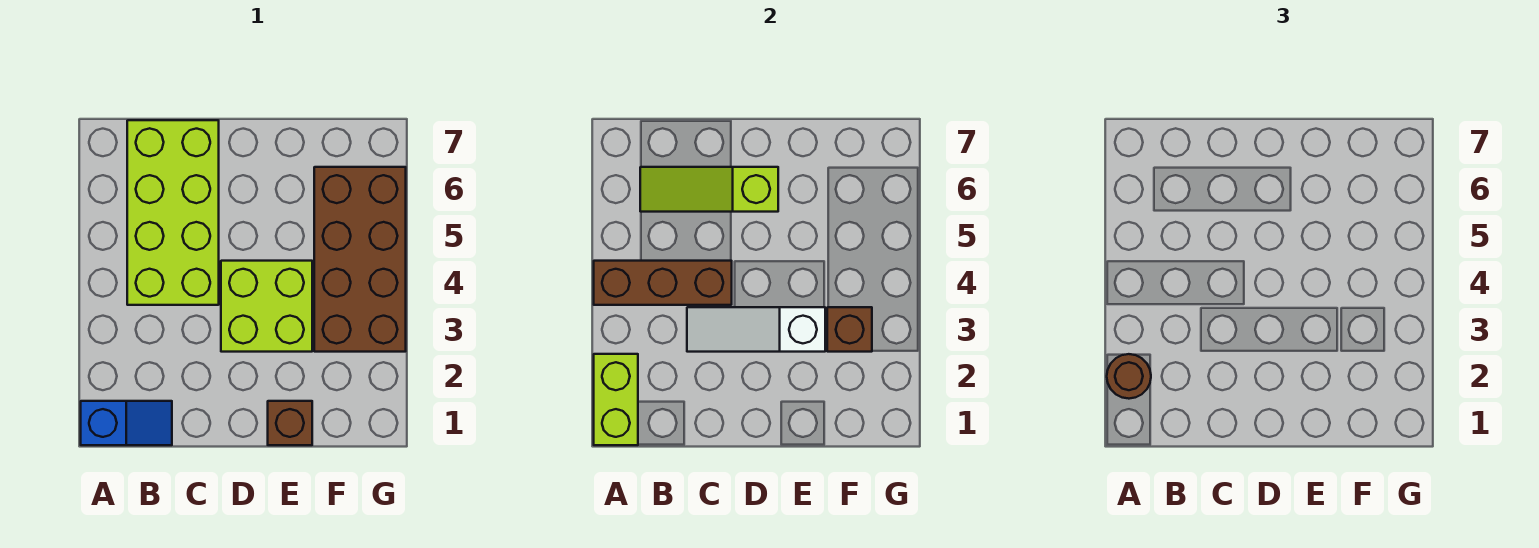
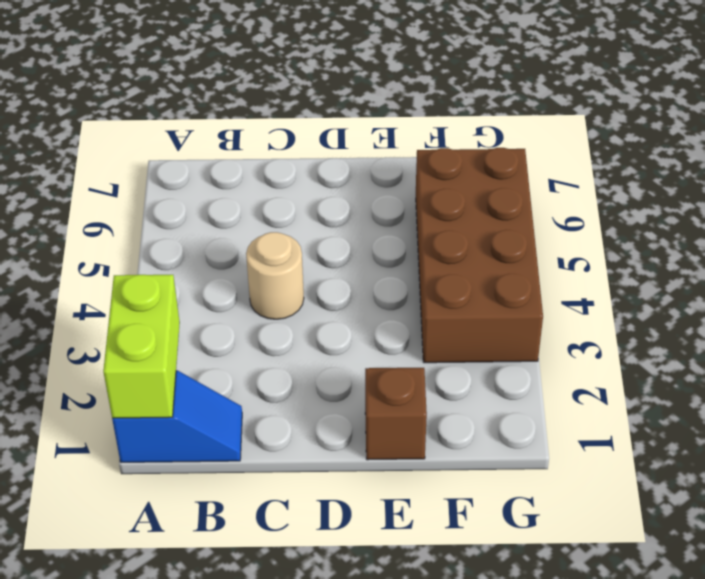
tan 1x1 round brick [246,232,304,319] -> lime 2x4 brick [127,120,219,305]
none -> lime 2x2 brick [221,261,312,352]
none -> brown 1x3 brick [594,261,732,305]

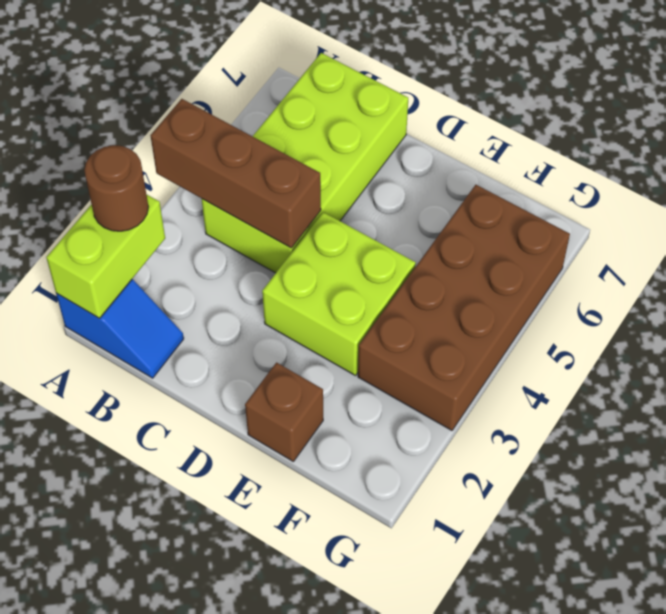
none -> lime 1x3 slope [640,167,778,212]
none -> white 1x3 slope [687,307,825,352]

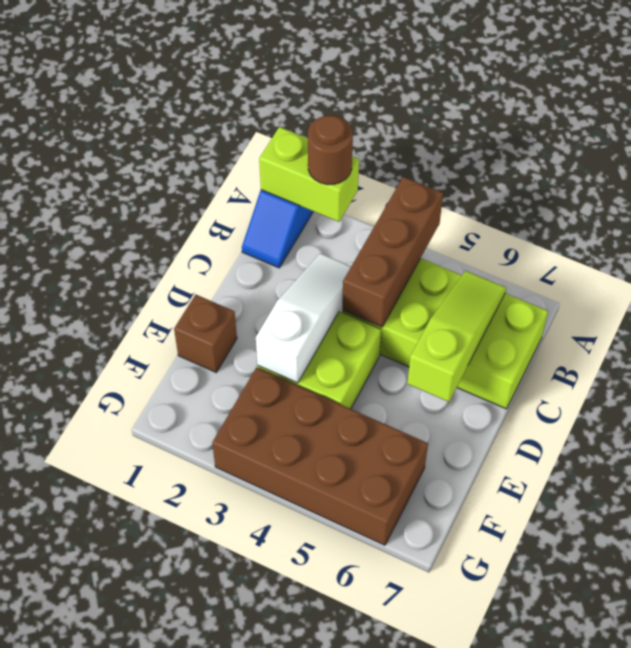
none -> brown 1x1 brick [827,307,872,352]

